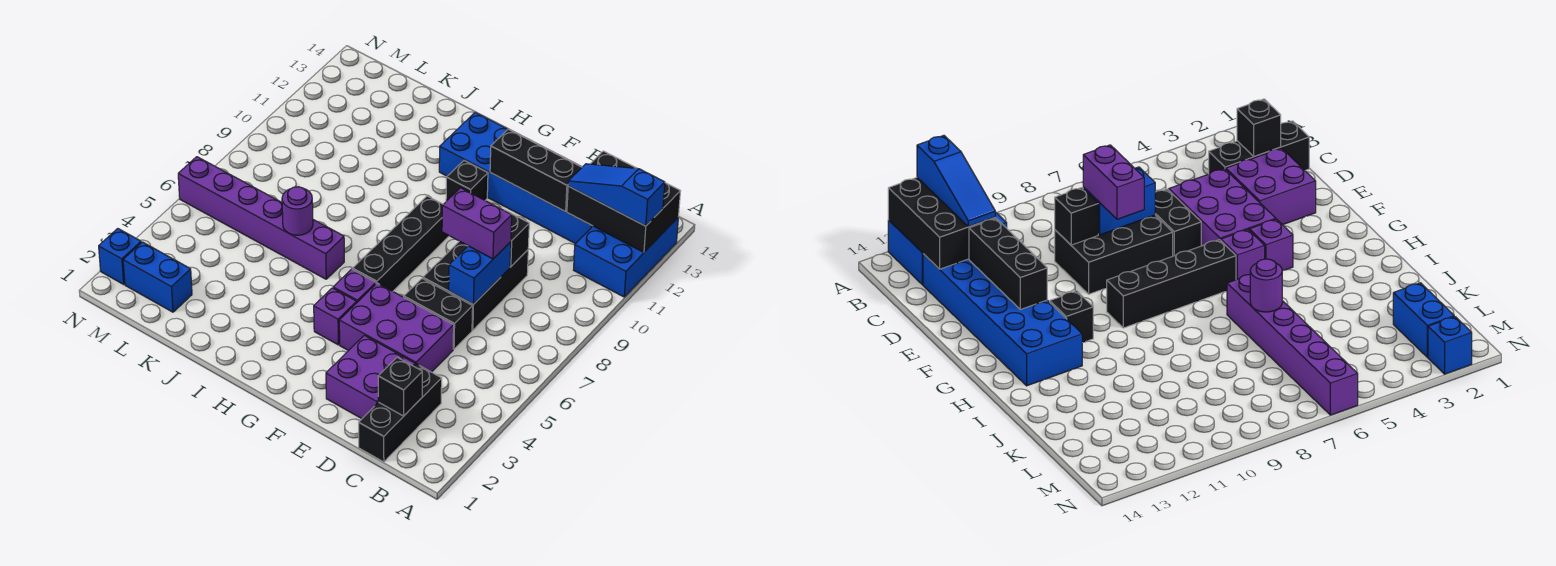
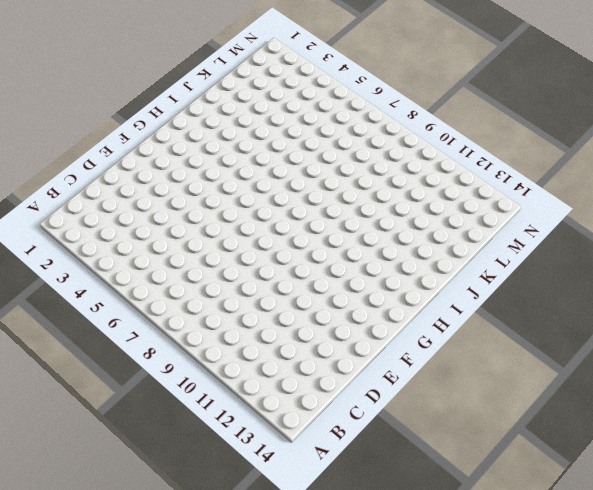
none -> blue 2x3 brick [574,218,678,297]
none -> black 1x3 brick [359,364,442,462]
none -> blue 2x6 brick [439,113,592,244]

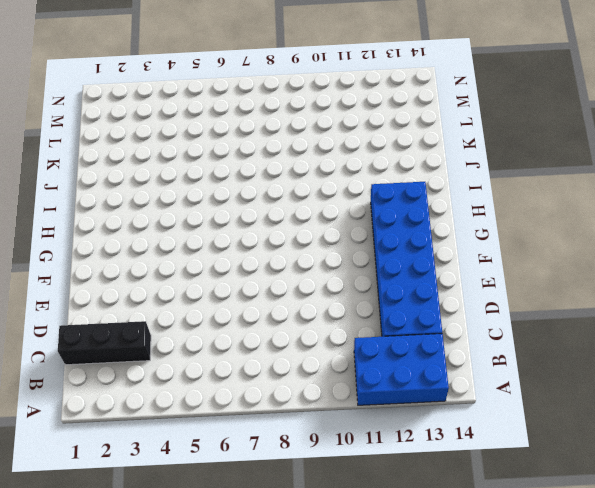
none -> purple 2x2 brick [326,335,415,419]
none -> purple 2x3 brick [339,283,454,372]
none -> black 1x2 brick [404,278,473,349]

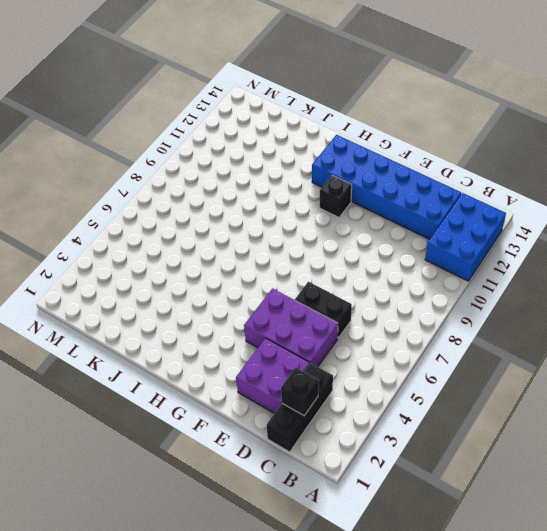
none -> black 2x3 brick [423,241,528,330]
none -> purple 1x1 brick [314,288,357,345]
none -> purple 1x1 brick [333,269,376,302]

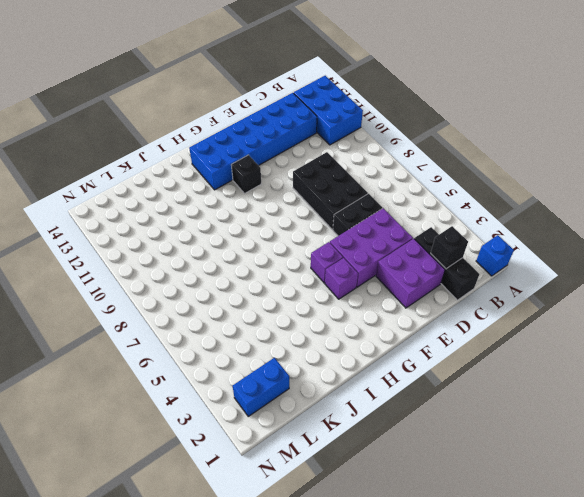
blue 1x1 brick [476,235,514,276] -> blue 1x1 brick moved to [99,229,141,284]
none -> black 1x4 brick [352,196,449,291]
none -> purple 1x6 brick [178,157,344,279]
none -> black 2x3 brick [567,151,680,252]

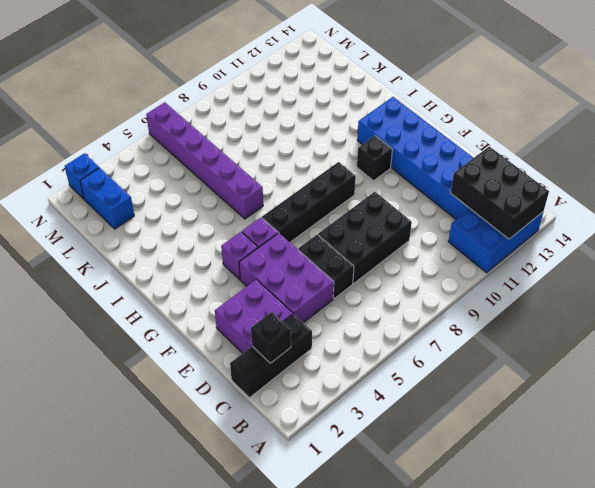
none -> blue 1x2 brick [449,242,511,304]
none -> black 1x1 brick [504,210,529,267]
none -> black 1x3 brick [490,129,582,212]

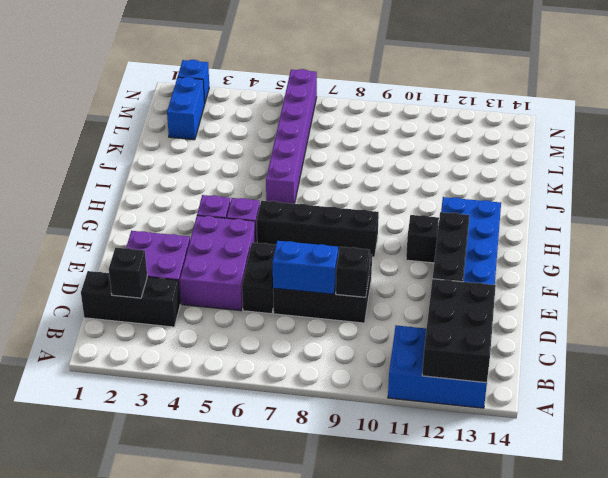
none -> purple 1x1 round brick [282,187,313,235]
none -> blue 1x3 slope [568,164,665,226]
none -> purple 1x2 brick [442,188,512,259]

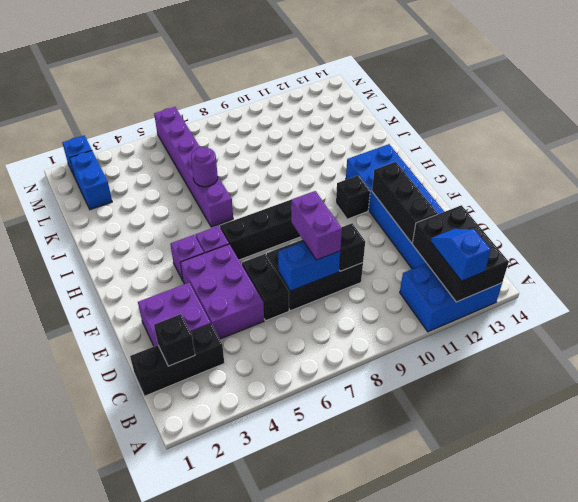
blue 1x2 slope [431,229,491,281] -> blue 1x3 slope [568,164,665,226]

